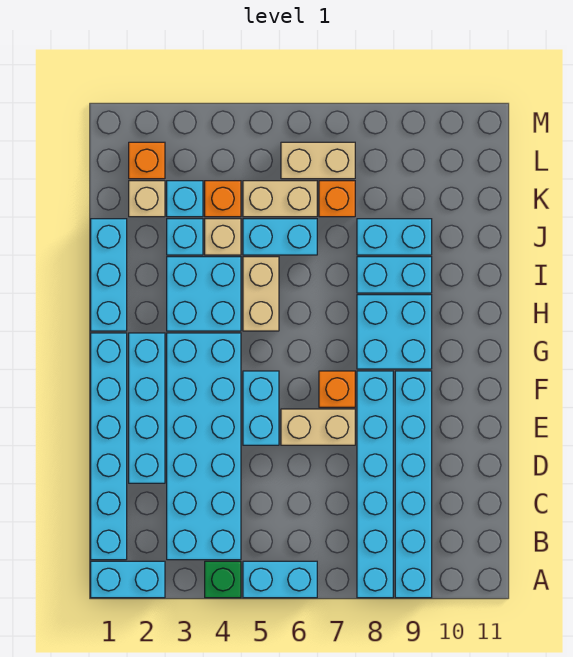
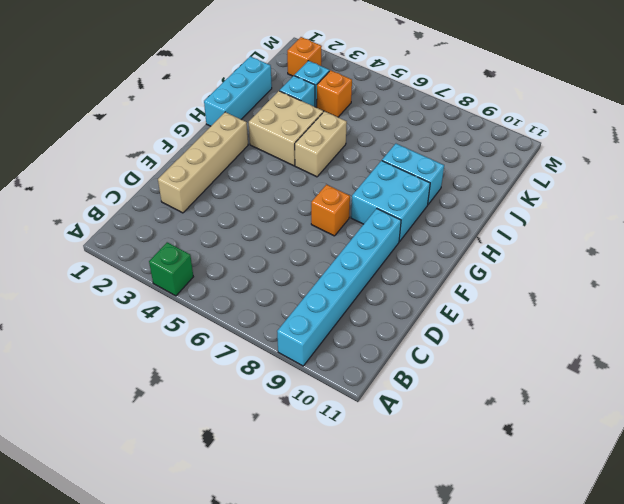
tan 1x4 brick [158,112,248,213] -> cyan 1x4 brick [129,333,165,483]
tan 2x2 brick [249,91,323,166] -> cyan 2x2 brick [167,257,241,331]
none -> cyan 1x2 brick [91,561,165,598]
none -> cyan 1x2 brick [243,561,317,598]
none -> cyan 1x6 brick [357,371,393,598]

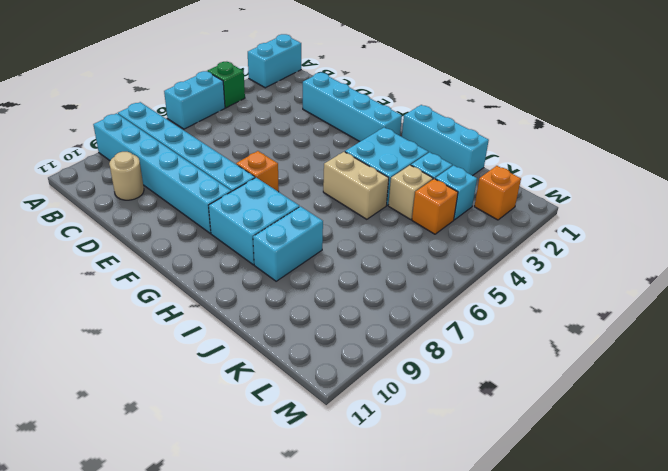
tan 1x1 round brick [109,152,144,200] -> none
none -> cyan 1x6 brick [91,333,127,560]
none -> cyan 2x6 brick [167,333,241,560]
none -> cyan 1x2 brick [243,371,279,445]

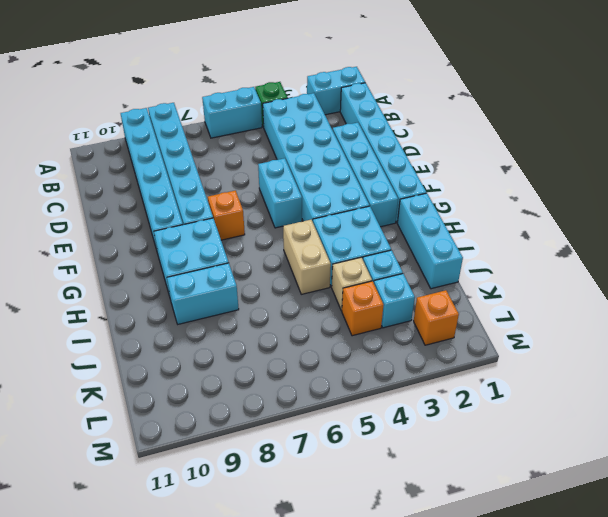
none -> tan 1x2 brick [281,409,355,445]
none -> cyan 1x2 brick [243,219,317,255]
none -> cyan 1x2 brick [357,219,432,255]

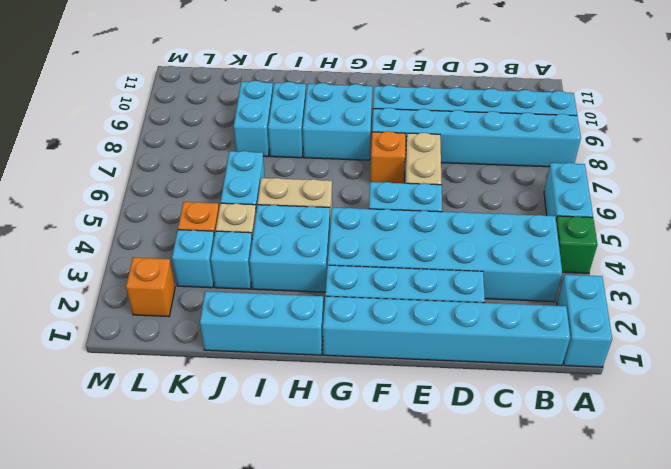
none -> tan 1x1 brick [129,181,165,217]
none -> tan 1x2 brick [243,181,317,217]
none -> orange 1x1 brick [319,181,355,217]

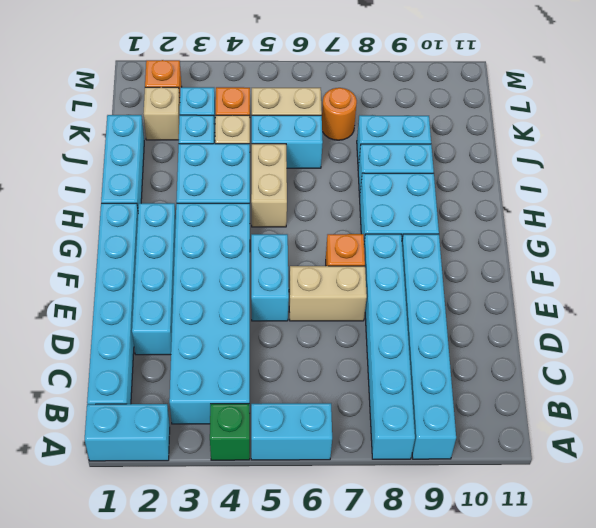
orange 1x1 round brick [322,88,357,140] -> orange 1x1 brick [319,181,355,217]
none -> tan 1x2 brick [281,142,355,179]

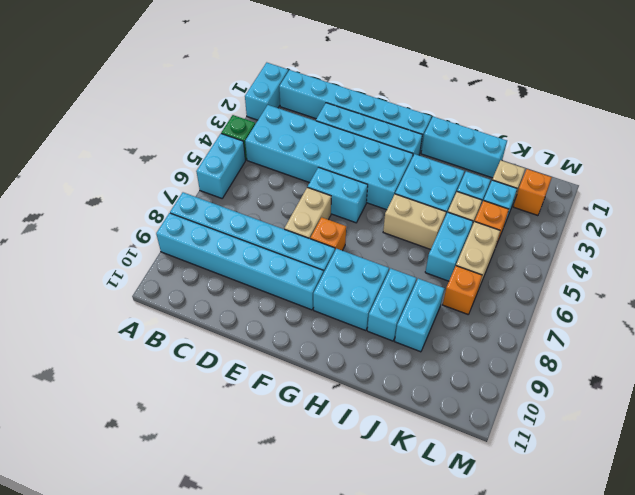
none -> tan 1x2 brick [281,142,355,179]

